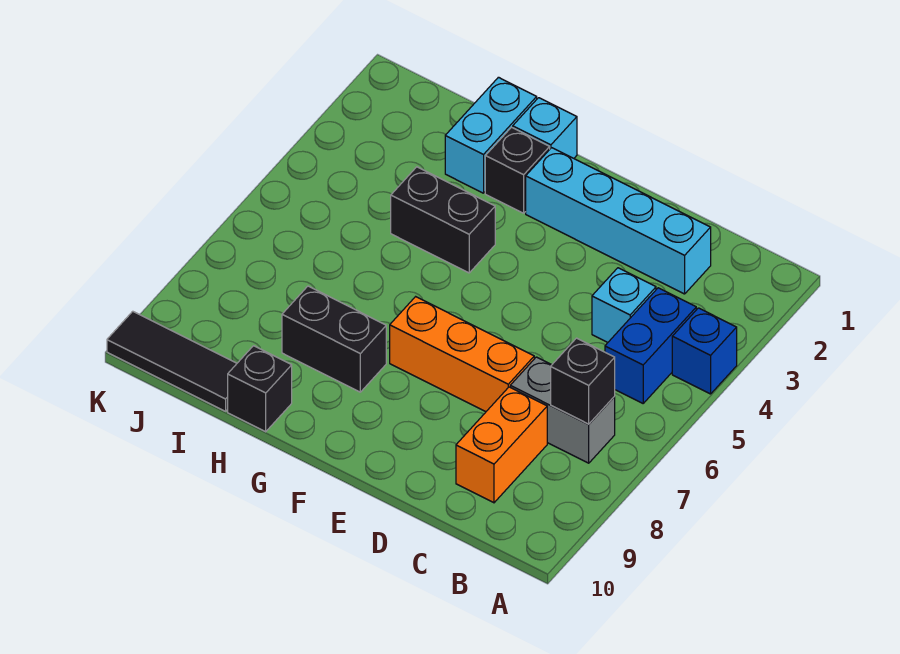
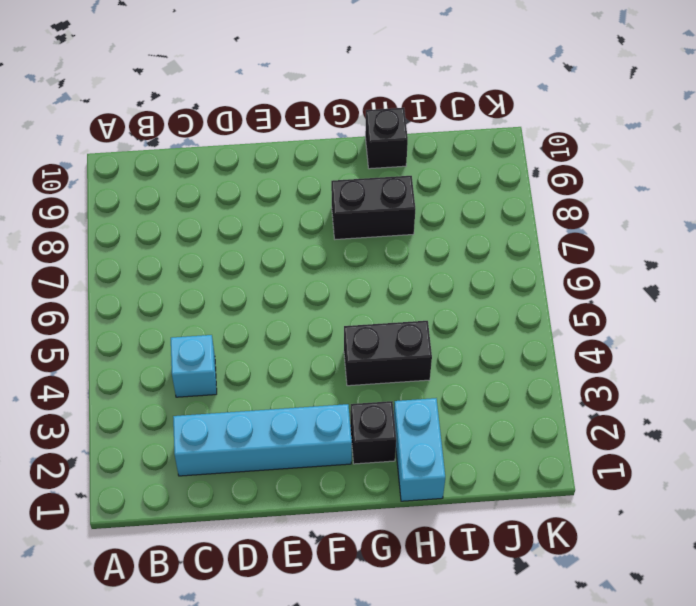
none -> blue 1x1 brick [672,308,737,394]
none -> blue 1x2 brick [605,288,696,403]
none -> grey 1x2 brick [510,357,615,463]

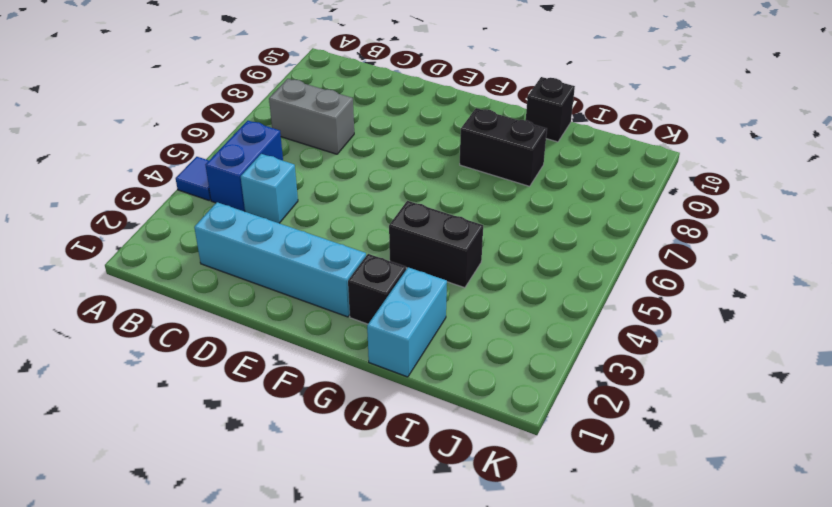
blue 1x1 tile [176,157,211,200] -> blue 1x1 brick [672,308,737,394]
none -> orange 1x2 brick [456,387,547,503]
none -> orange 1x3 brick [390,297,534,412]
none -> cyan 1x1 brick [513,98,577,158]

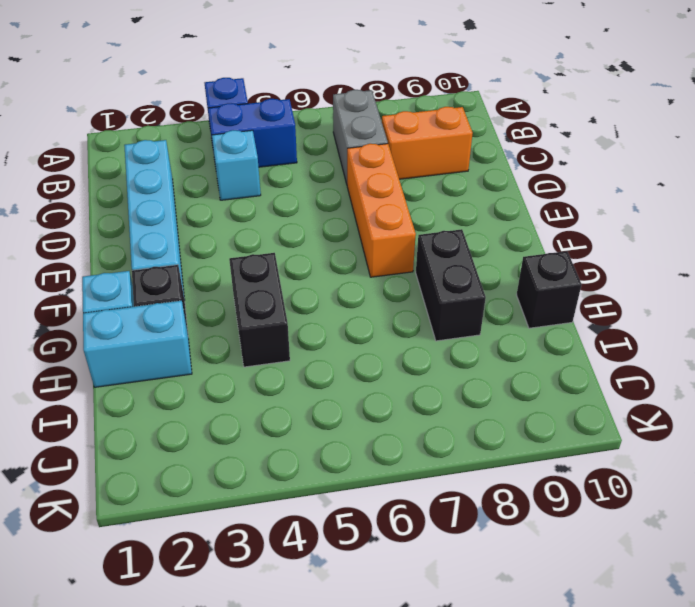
none -> black 1x3 tile [107,311,237,411]
none -> black 1x1 brick [551,338,615,424]

